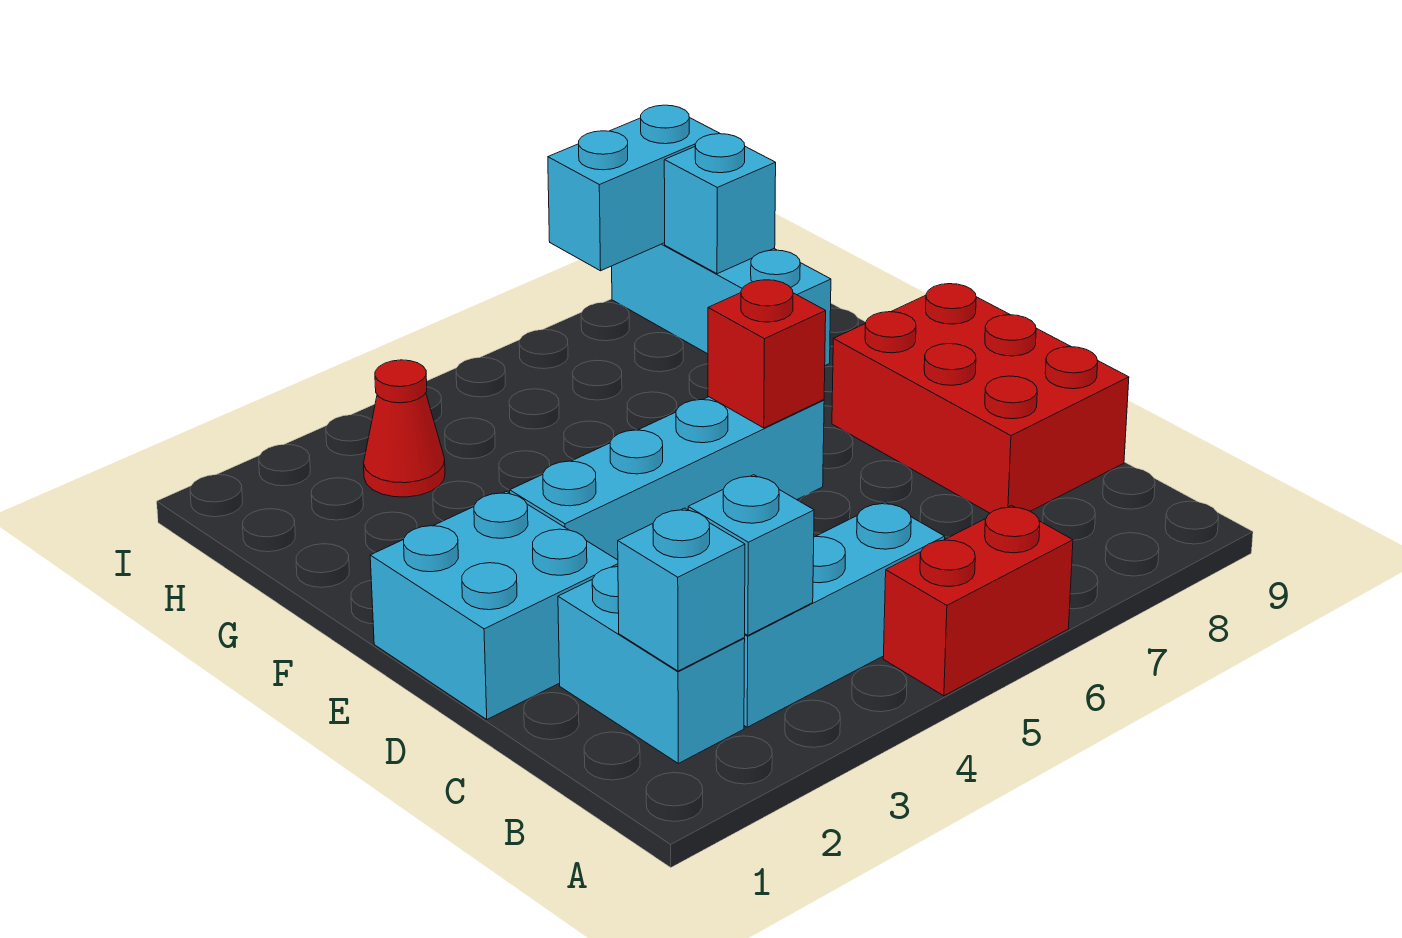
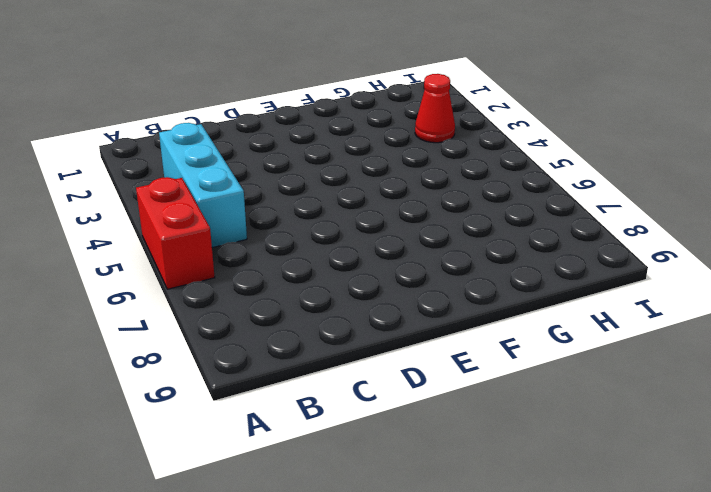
none -> cyan 1x2 brick [558,567,745,763]
none -> red 2x3 brick [832,284,1129,513]
none -> cyan 2x2 brick [370,492,618,719]

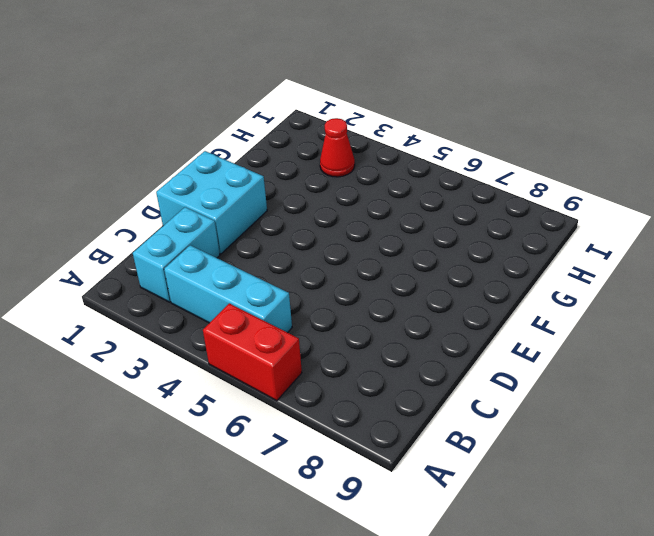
none -> red 2x3 brick [832,284,1129,513]
none -> cyan 1x4 brick [510,397,824,560]
none -> cyan 1x3 brick [612,243,831,365]

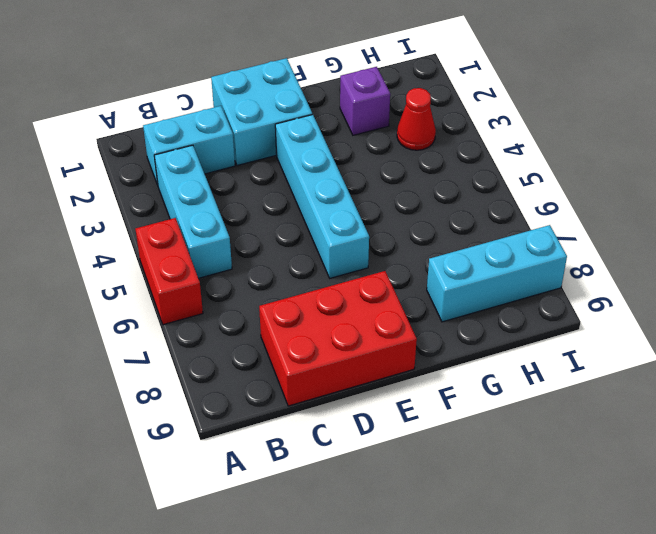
purple 1x1 brick [340,67,390,135] -> none
none -> cyan 1x1 brick [618,508,745,671]
none -> cyan 1x1 brick [688,475,814,635]
none -> red 1x1 brick [708,280,826,428]

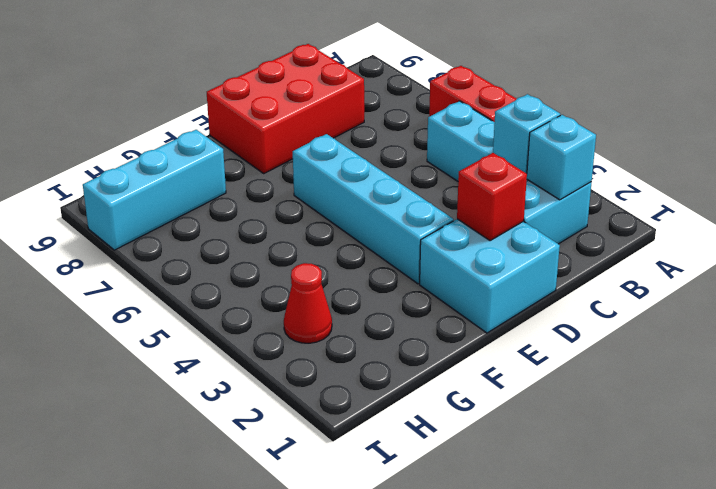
red 1x1 brick [457,153,527,241] -> red 1x1 brick moved to [708,280,826,428]
none -> cyan 1x1 brick [664,134,776,274]
none -> cyan 1x2 brick [548,105,720,271]

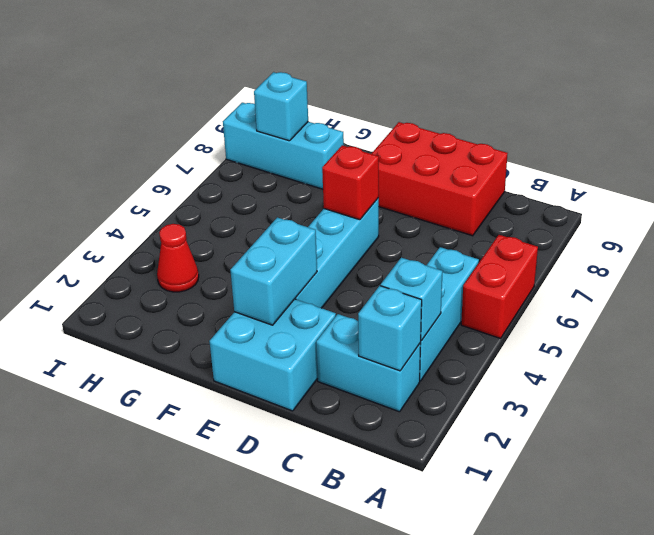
cyan 1x2 brick [230,217,317,325] -> cyan 1x2 brick moved to [548,105,720,271]

